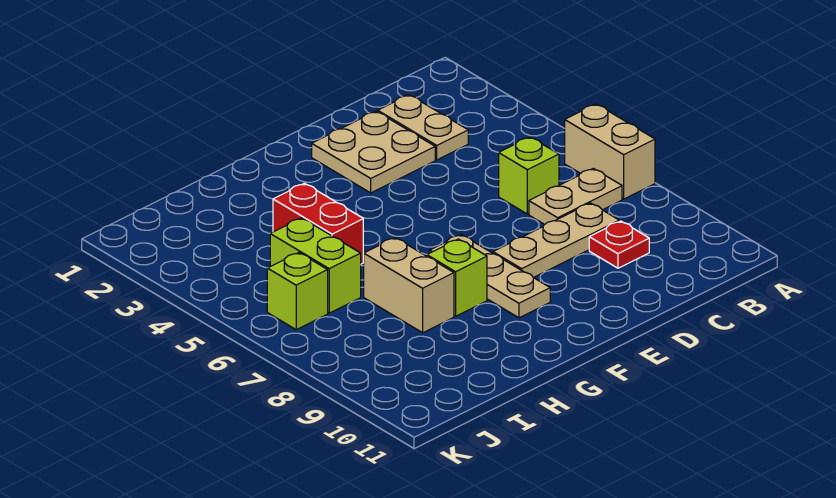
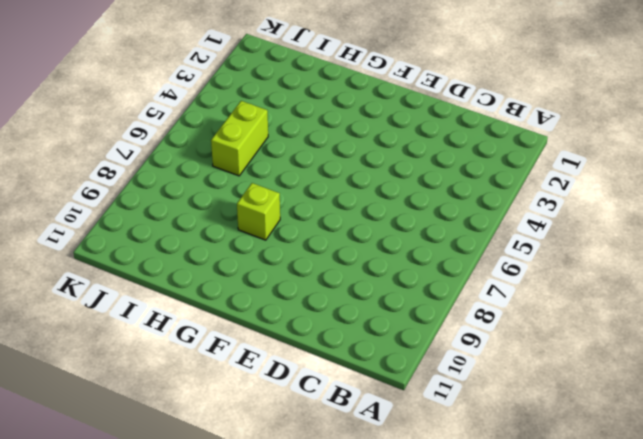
none -> tan 1x2 brick [565,104,655,199]
none -> tan 1x2 plate [529,168,622,224]
none -> tan 1x2 plate [378,95,468,160]

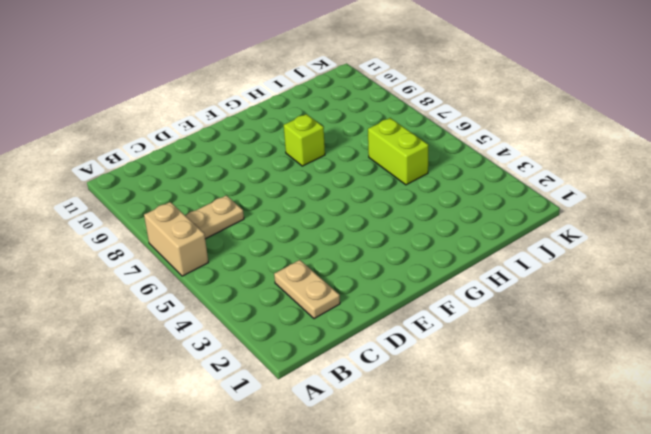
none -> lime 1x1 brick [499,137,559,214]
none -> tan 1x3 plate [493,203,619,278]
none -> red 1x1 plate [589,221,649,268]

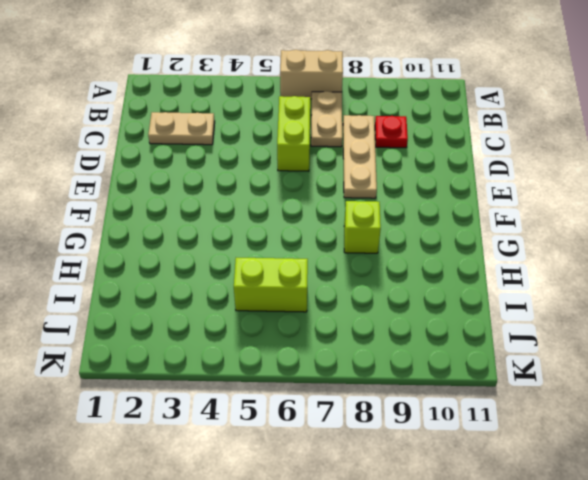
lime 1x2 brick [277,96,310,171] -> lime 1x1 brick [499,137,559,214]
none -> tan 2x2 plate [312,111,435,193]
none -> tan 1x3 plate [430,235,550,318]
none -> red 1x2 brick [273,183,363,264]

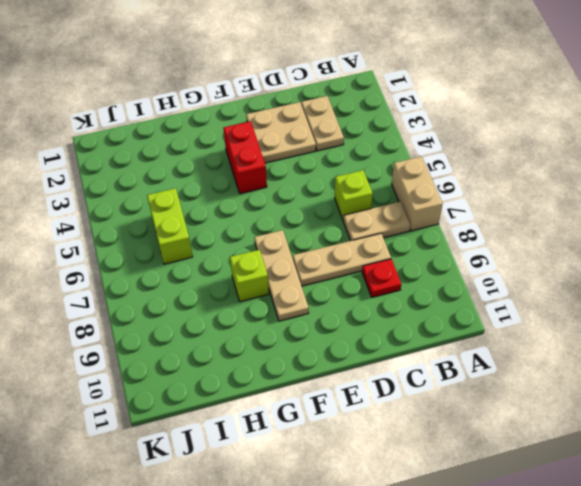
red 1x2 brick [223,121,267,194] -> red 1x2 brick moved to [273,183,363,264]
none -> tan 1x2 brick [364,238,454,333]
none -> lime 1x1 brick [267,253,328,330]

